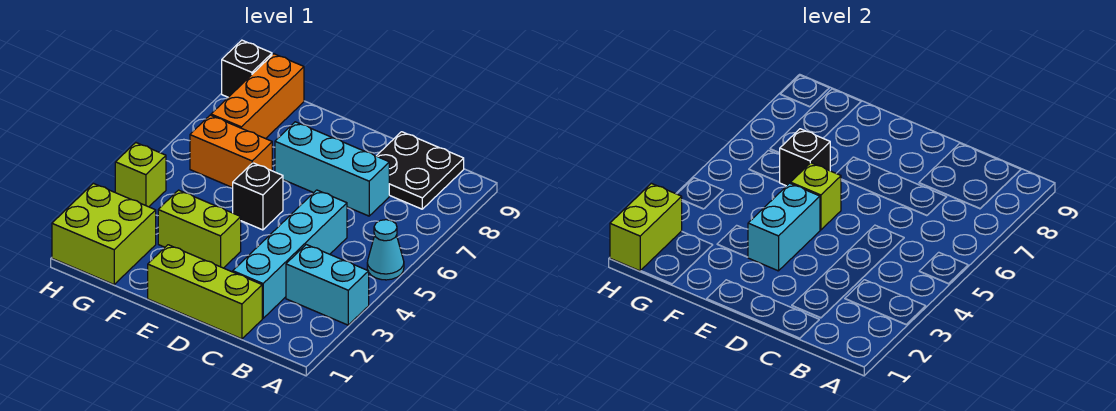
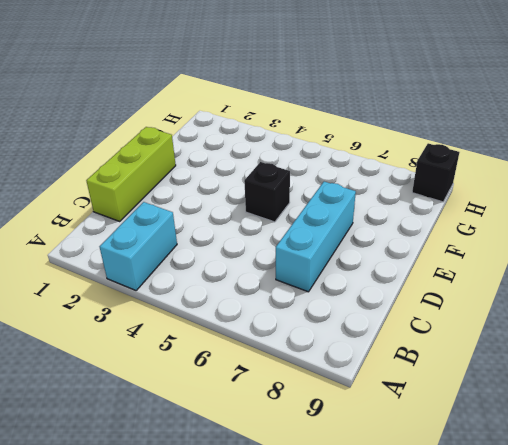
none -> cyan 1x1 cone [367,220,404,280]
none -> black 2x2 plate [377,132,464,209]
none -> cyan 1x4 brick [233,190,347,318]

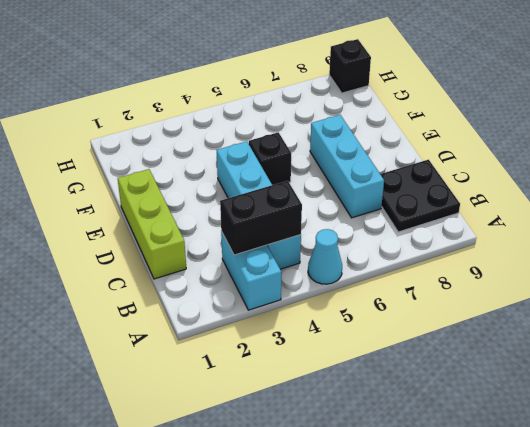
black 1x2 brick [220,181,302,255] -> none
cyan 1x4 brick [217,141,301,269] -> cyan 1x4 brick turned to [233,190,347,318]
none -> lime 1x2 brick [158,190,241,268]
none -> orange 1x2 brick [190,115,272,188]
none -> lime 2x2 brick [52,183,156,284]

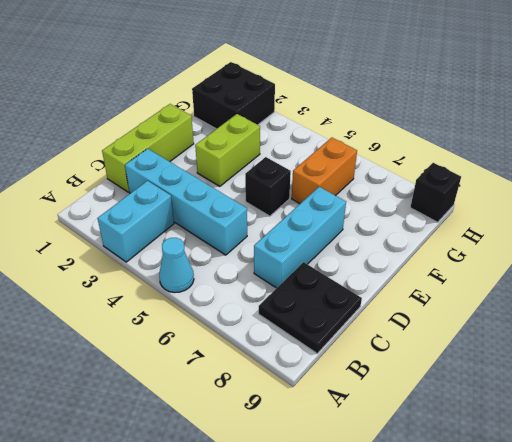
black 2x2 brick [192,62,275,129] -> lime 2x2 brick [52,183,156,284]
none -> orange 1x3 brick [211,54,304,139]
none -> lime 1x1 brick [115,143,166,207]
none -> cyan 1x2 brick [748,183,820,271]

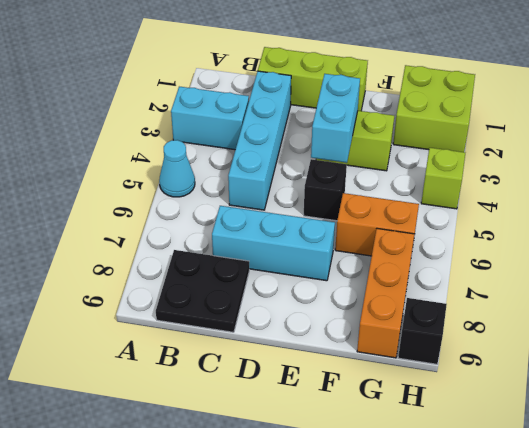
none -> lime 1x1 brick [791,163,841,230]
none -> black 1x1 brick [780,129,830,186]
none -> lime 1x2 brick [610,183,682,271]

